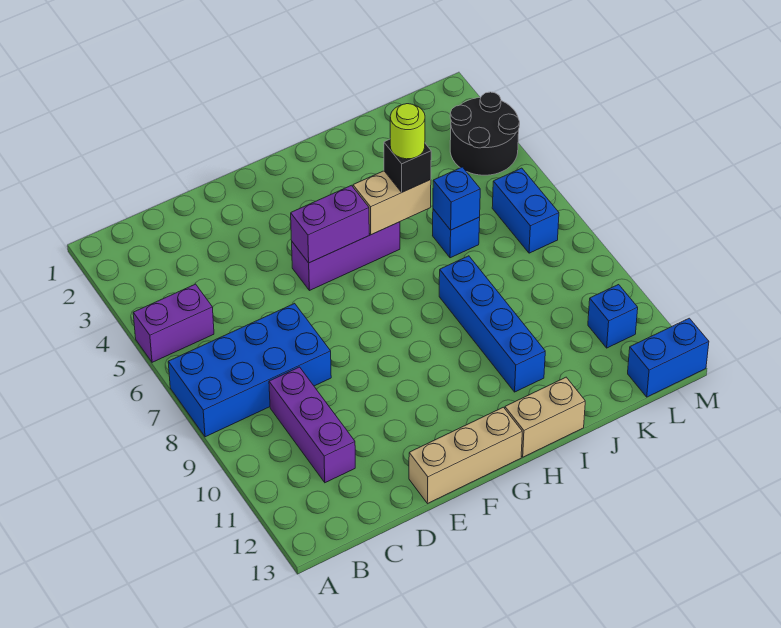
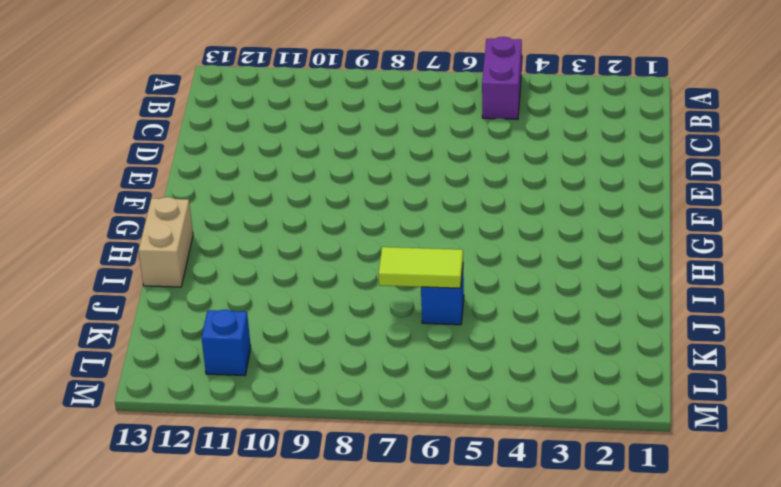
lime 1x2 tile [379,247,463,288] -> blue 1x1 brick [433,167,480,230]
none -> blue 2x4 brick [168,303,331,437]
none -> purple 1x3 brick [269,367,355,483]
none -> tan 1x3 brick [409,407,522,504]

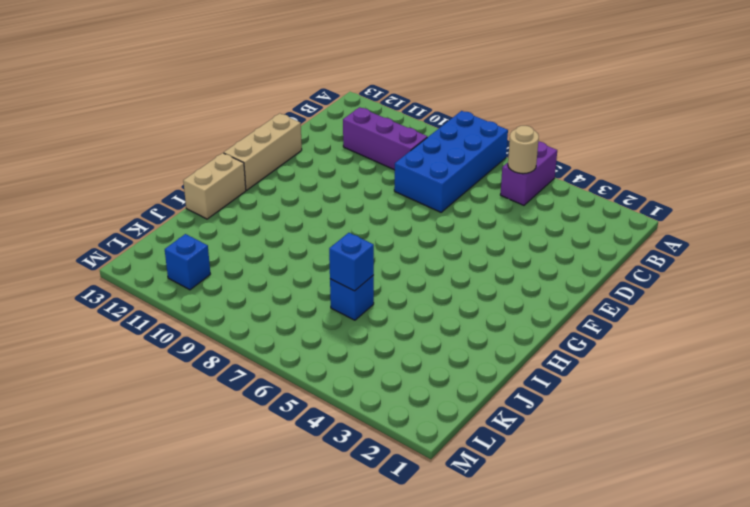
tan 1x1 round brick [508,126,539,174] -> none
none -> purple 1x3 brick [292,222,400,291]
none -> blue 1x4 brick [439,256,545,392]
none -> black 2x2 round brick [450,92,520,175]

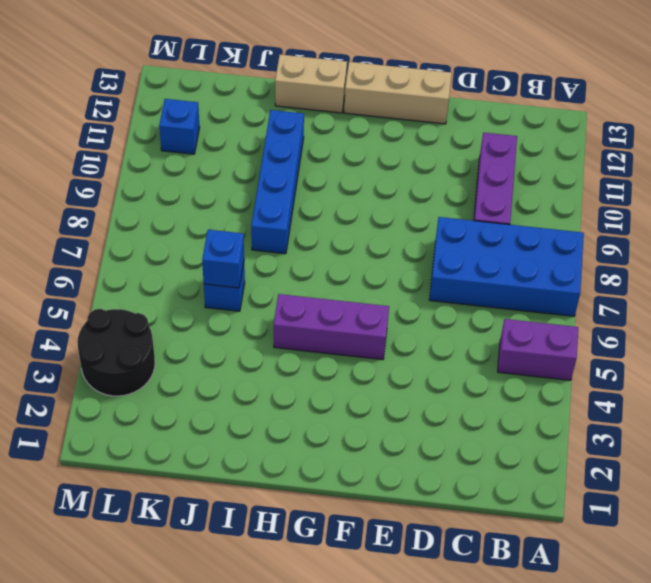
none -> blue 1x2 brick [492,168,559,253]
none -> blue 1x2 brick [628,318,709,397]
none -> purple 1x2 brick [291,185,369,263]

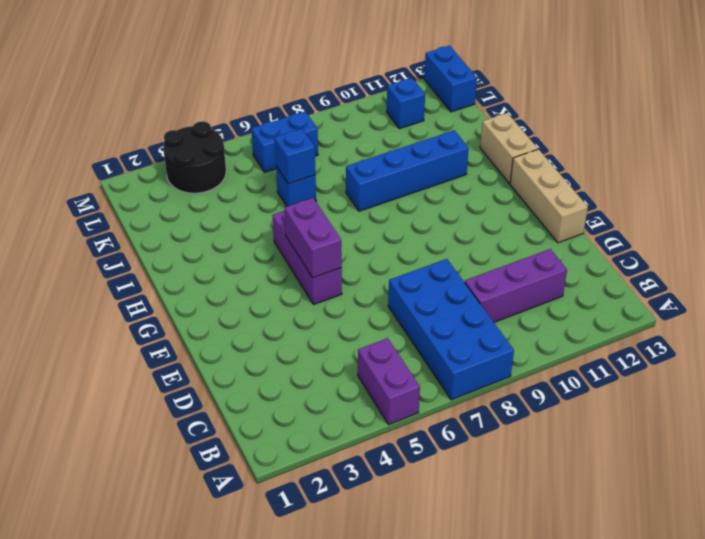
none -> tan 1x2 brick [353,171,431,235]
none -> black 1x1 brick [384,139,431,192]
none -> lime 1x1 round brick [390,104,425,159]

